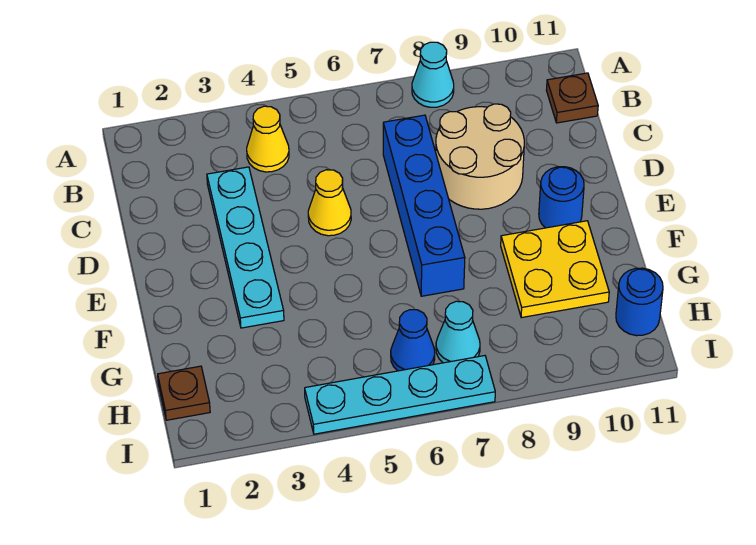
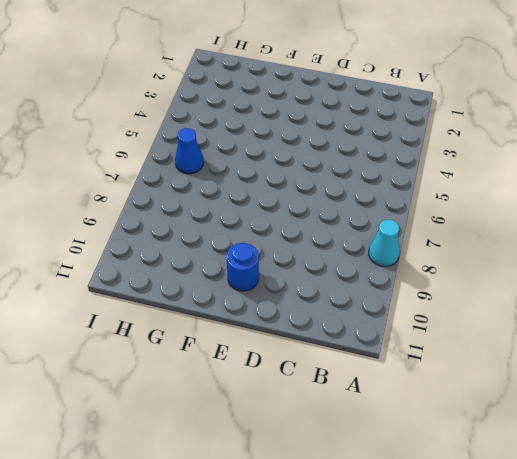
none -> yellow 1x1 cone [247,106,289,172]
none -> brown 1x1 plate [546,73,598,123]
none -> cyan 1x4 plate [207,167,284,328]

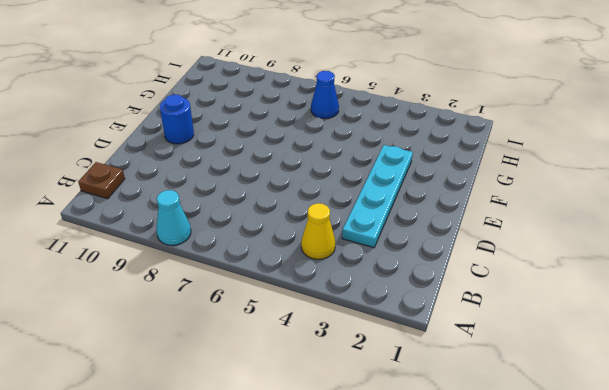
none -> blue 1x4 brick [383,115,465,296]
none -> tan 2x2 round brick [436,104,524,209]
none -> yellow 1x1 cone [308,170,351,236]

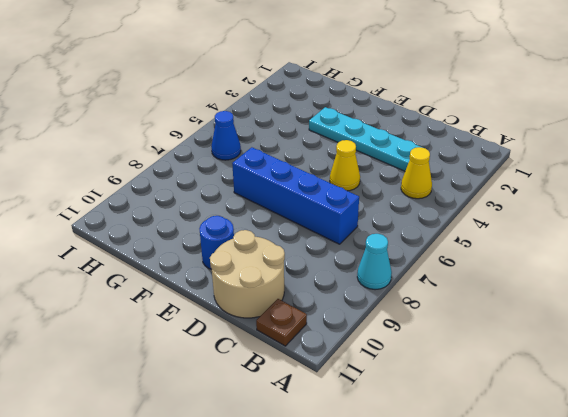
tan 2x2 round brick [210,230,285,318] -> tan 2x2 round brick moved to [436,104,524,209]
none -> yellow 2x2 plate [501,221,609,318]
none -> brown 1x1 plate [158,366,210,420]
none -> cyan 1x1 cone [436,301,480,363]

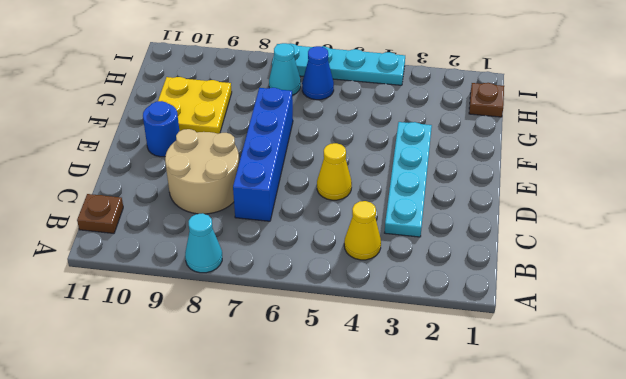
none -> blue 1x1 round brick [616,268,663,336]

